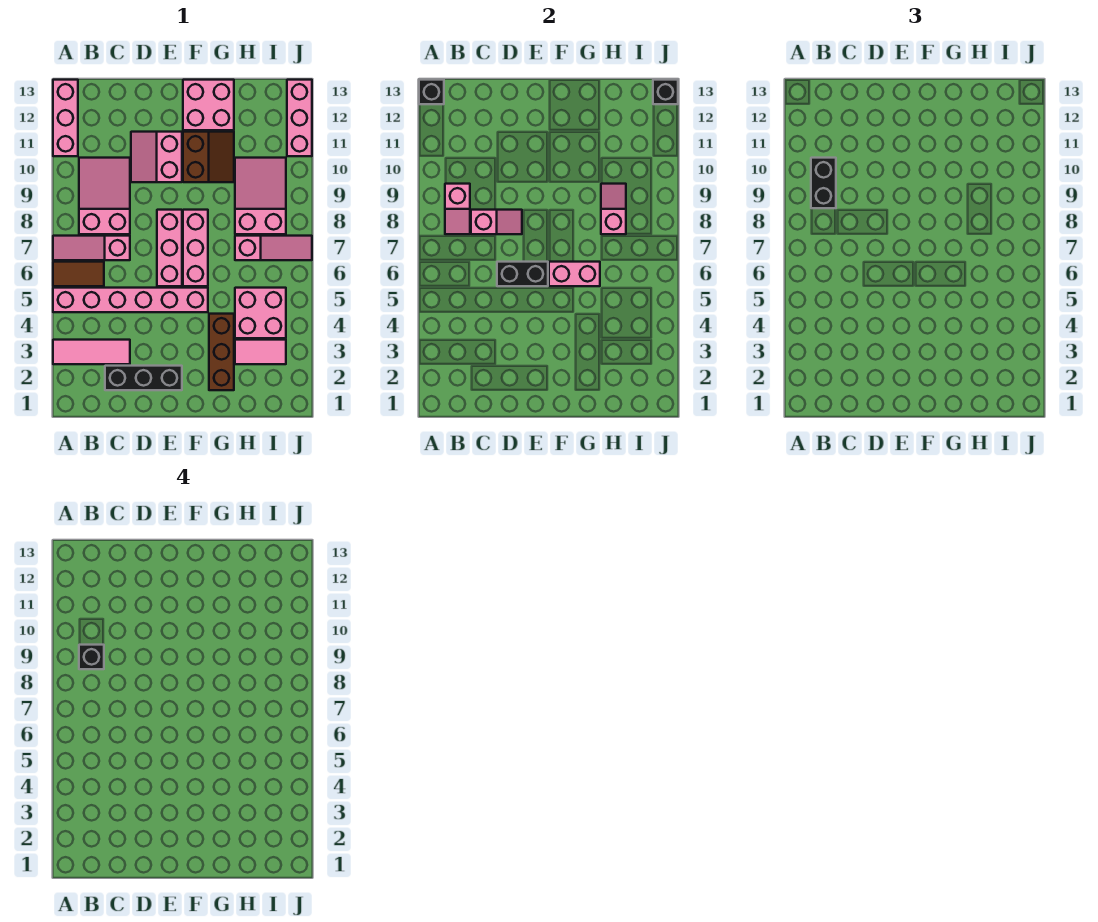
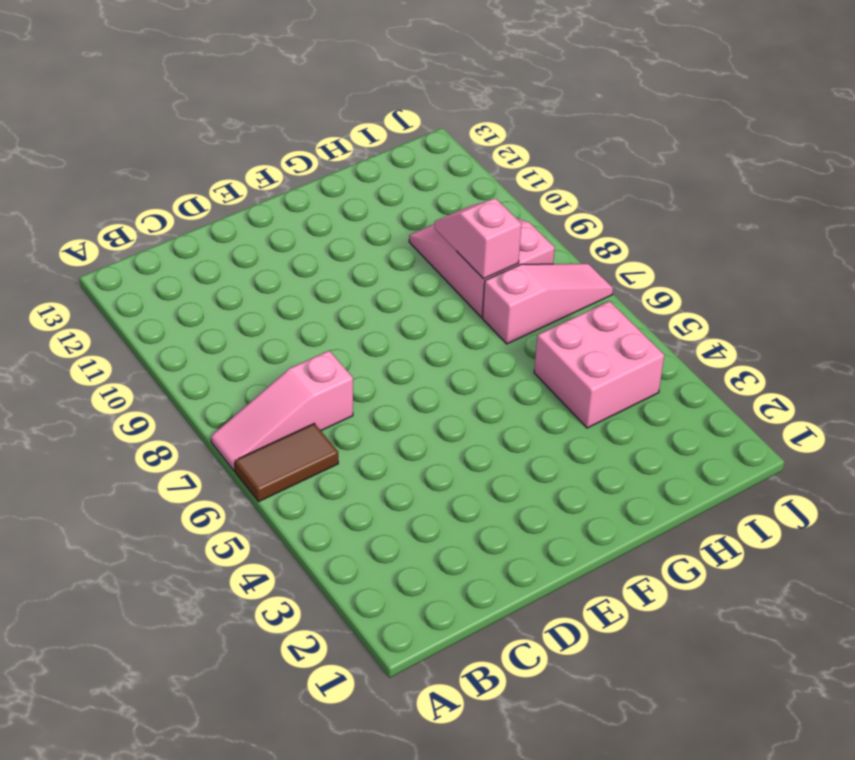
none -> pink 1x3 tile [53,340,130,364]
none -> pink 1x6 brick [53,288,208,312]
none -> pink 1x3 brick [53,80,78,156]

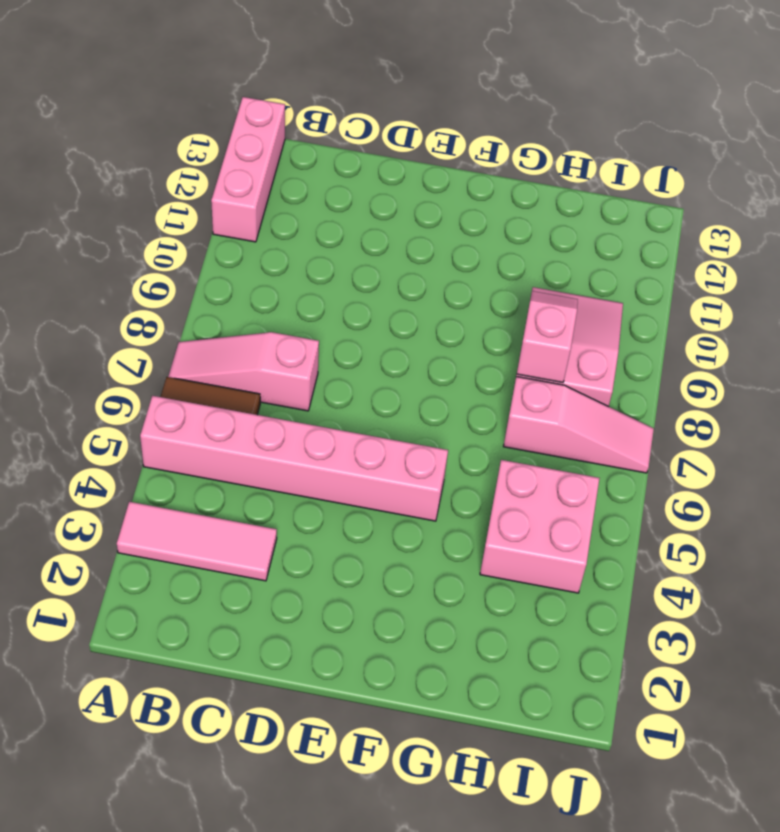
none -> pink 2x3 slope [79,158,130,234]
none -> black 1x3 brick [105,366,182,390]
none -> pink 2x2 slope [131,132,182,182]

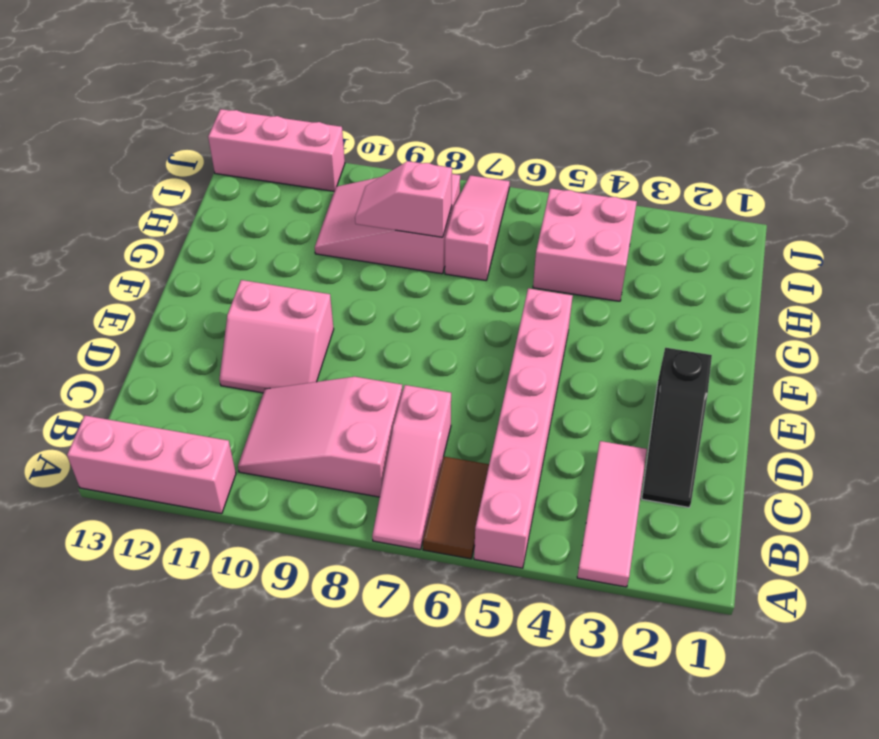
black 1x3 slope [642,348,712,507] -> black 1x3 brick [105,366,182,390]
none -> pink 1x3 brick [157,210,182,286]
none -> pink 1x3 brick [183,210,208,286]
none -> brown 2x2 slope [183,132,234,182]

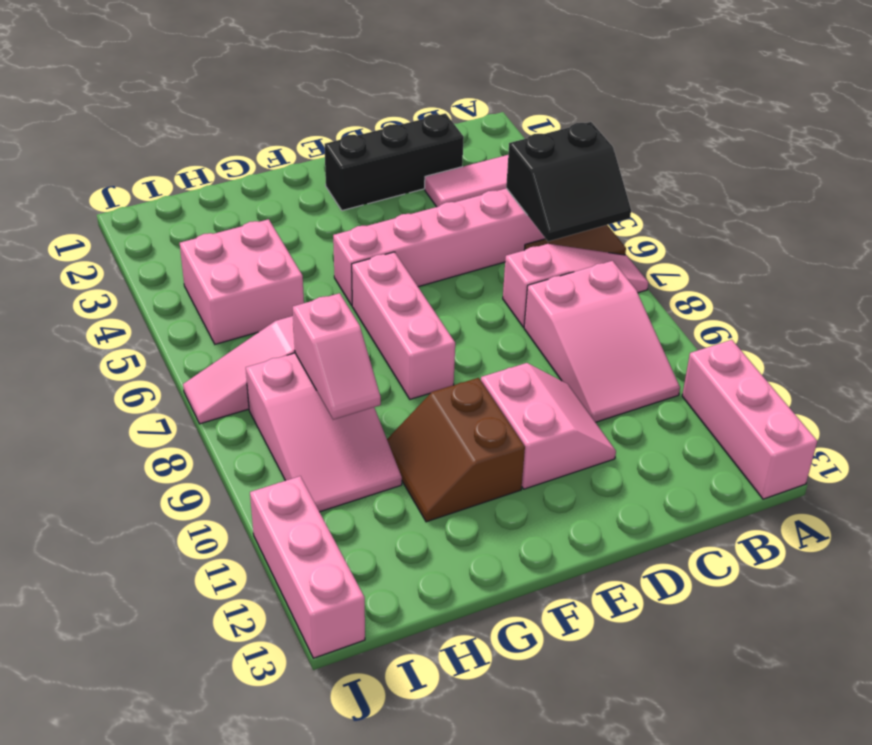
black 2x2 slope [506,122,631,241] -> none
none -> pink 1x3 brick [157,210,182,286]
none -> pink 2x2 brick [183,80,234,130]
none -> brown 1x3 brick [209,314,234,390]

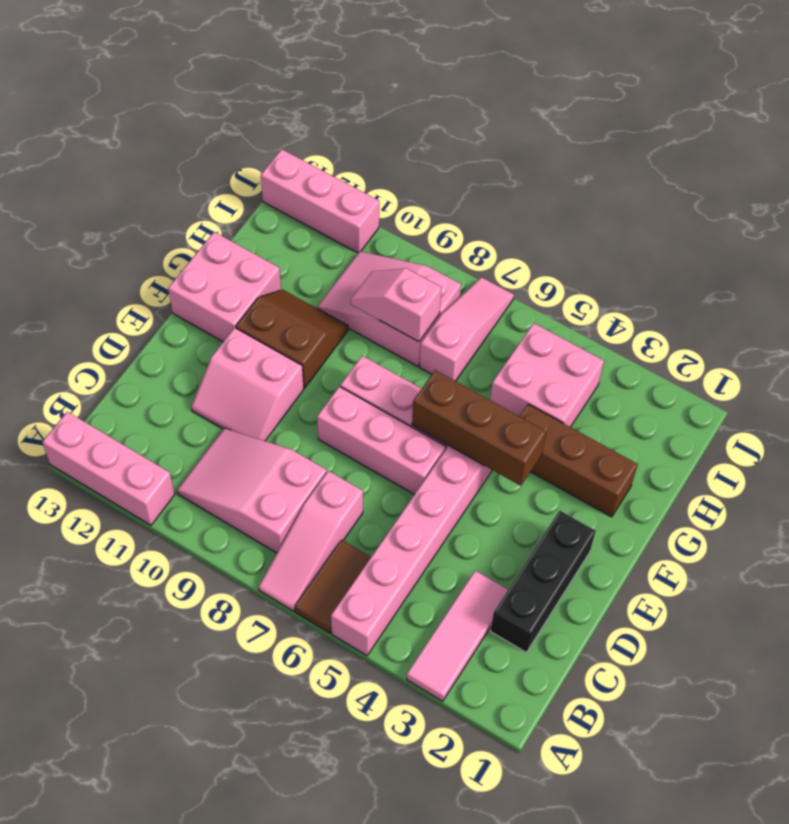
brown 1x3 brick [412,370,546,486] -> pink 1x2 brick [549,262,600,286]
none -> pink 1x2 tile [235,340,286,364]
none -> black 1x1 brick [419,80,444,104]
none -> pink 1x2 slope [445,184,470,234]

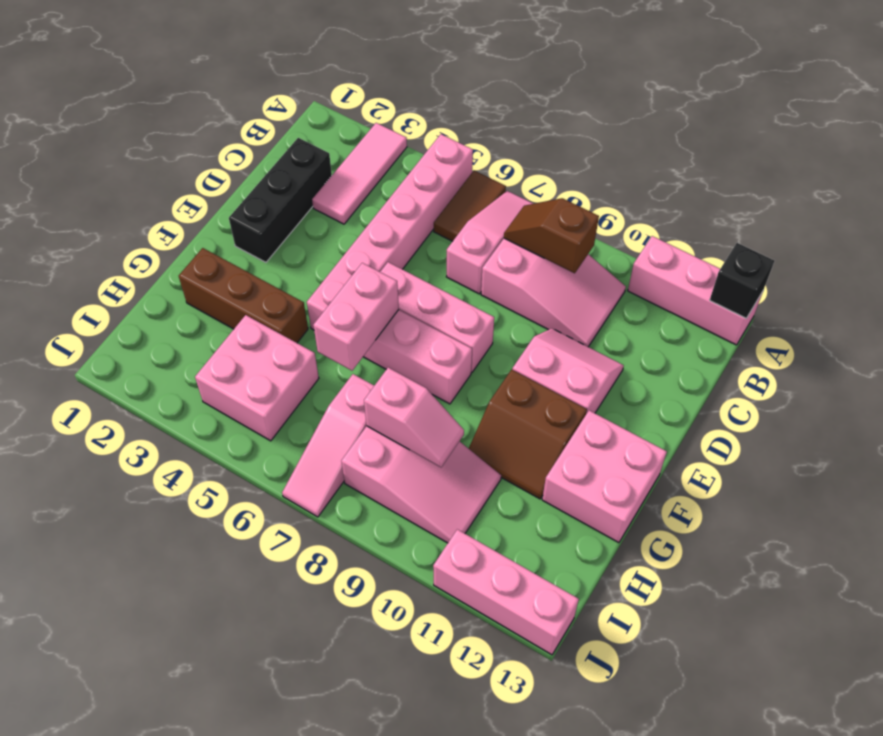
brown 1x2 slope [504,198,599,273] -> pink 1x2 slope [445,184,470,234]
none -> pink 1x2 tile [235,340,286,364]
none -> pink 1x2 slope [471,210,522,234]
none -> black 1x2 brick [497,262,548,286]

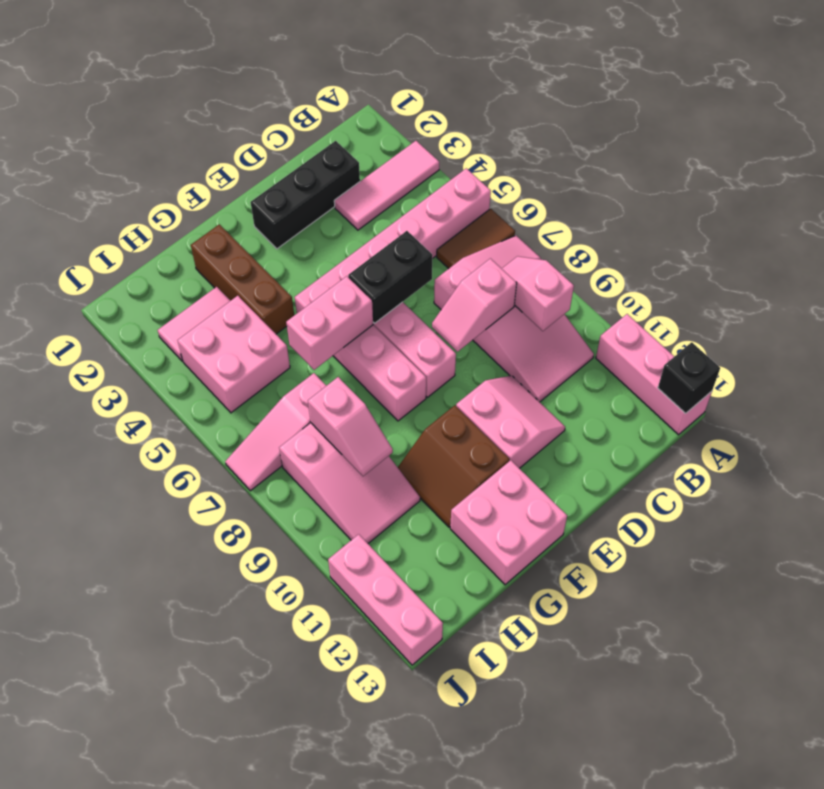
none -> black 1x1 brick [653,80,678,104]
none -> black 1x2 brick [811,158,836,208]
none -> black 1x1 brick [79,645,104,669]

